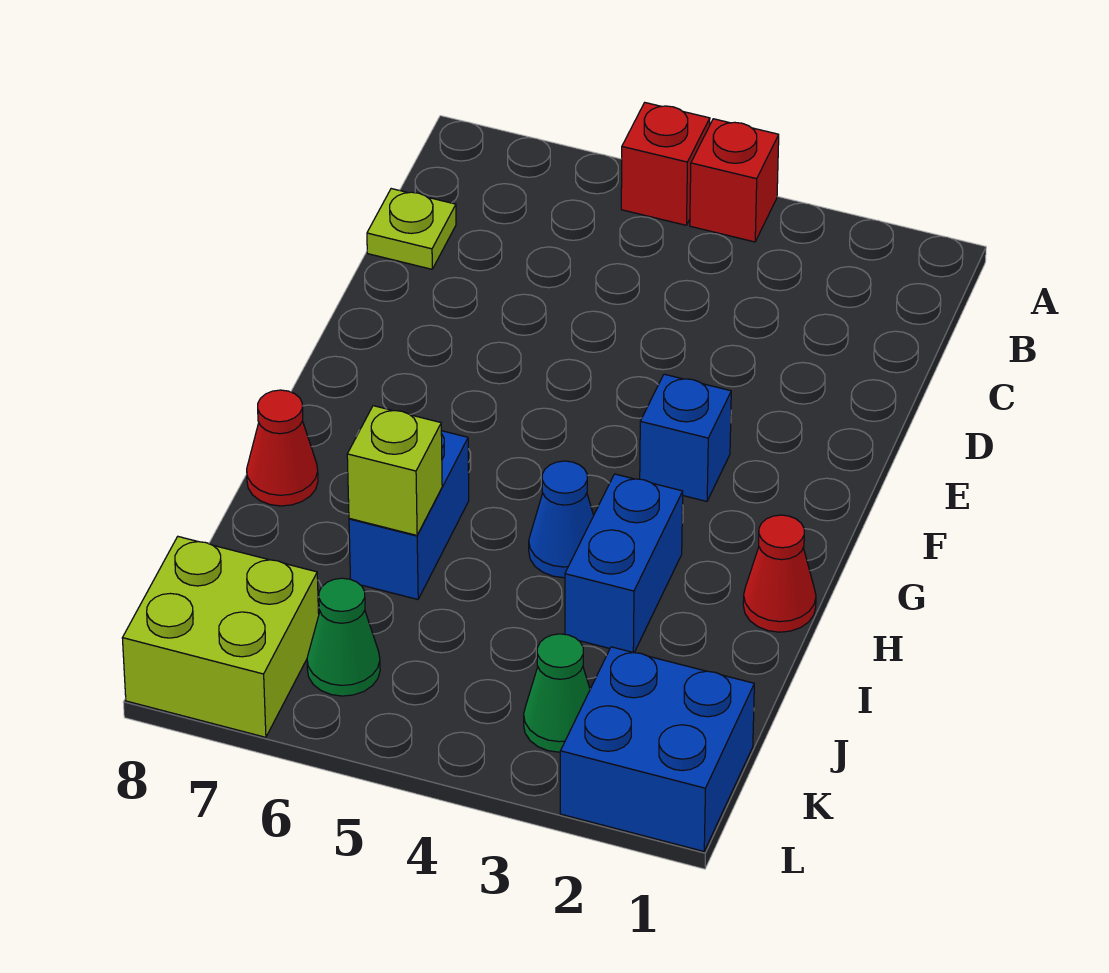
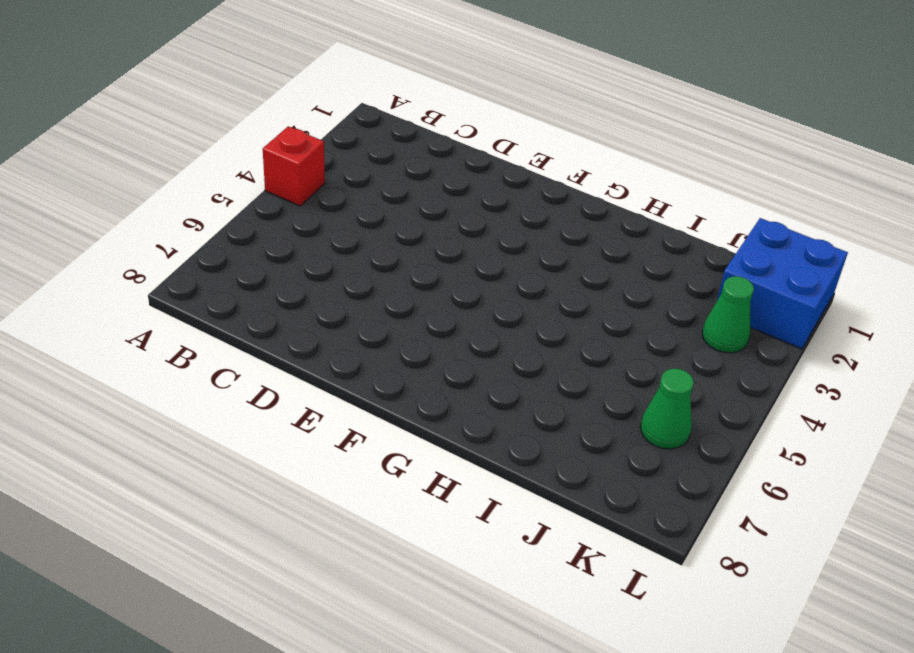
none -> red 1x1 brick [621,103,710,225]
none -> lime 1x1 plate [367,189,456,269]
none -> blue 1x1 brick [640,374,731,501]

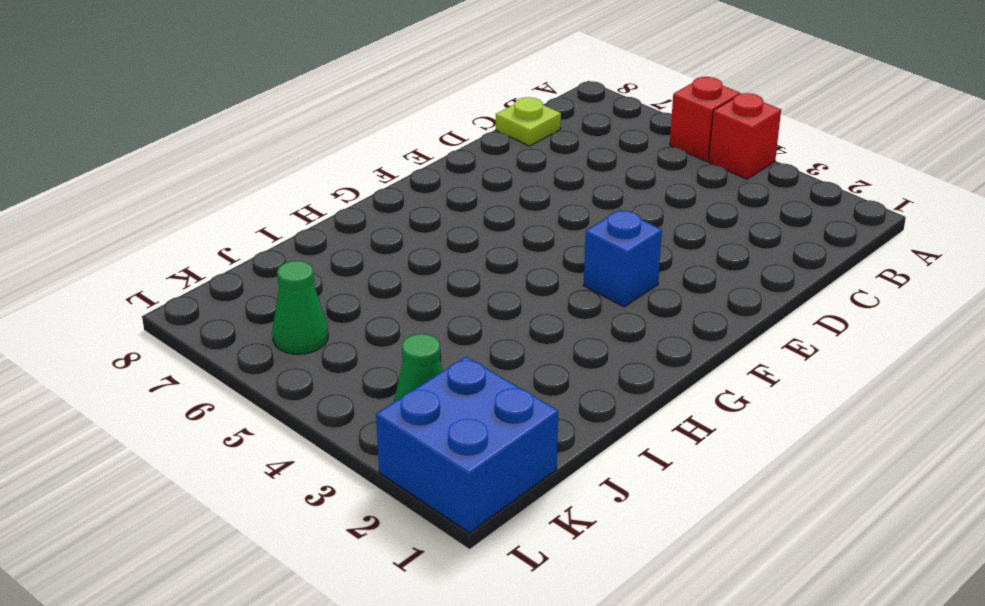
none -> red 1x1 cone [743,515,816,632]
none -> blue 1x2 brick [565,474,683,653]
none -> blue 1x1 cone [529,461,594,578]

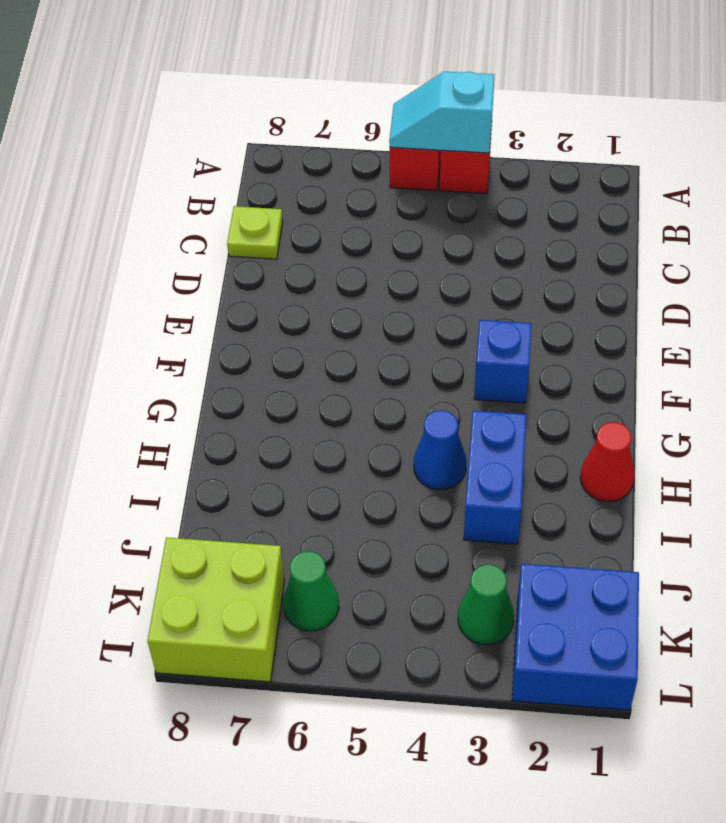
cyan 1x2 slope [389,72,494,153] -> none
none -> blue 1x2 brick [349,431,469,599]
none -> red 1x1 cone [247,390,318,506]
none -> lime 1x1 brick [347,406,442,535]

